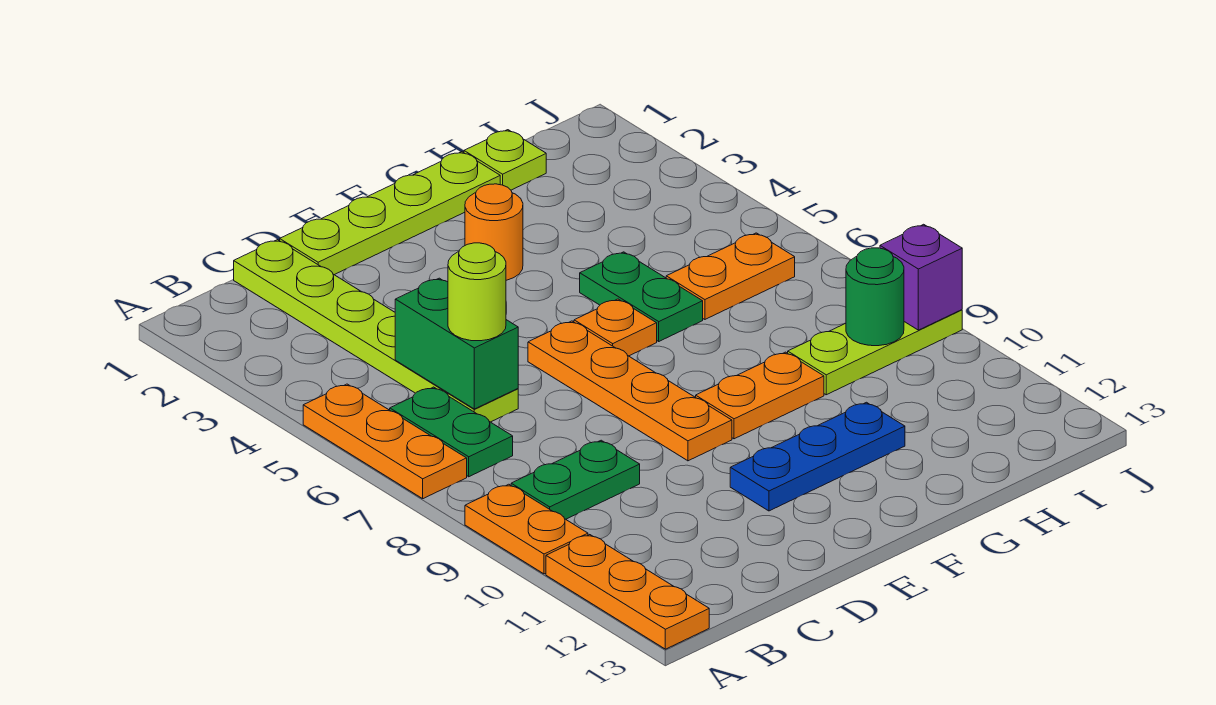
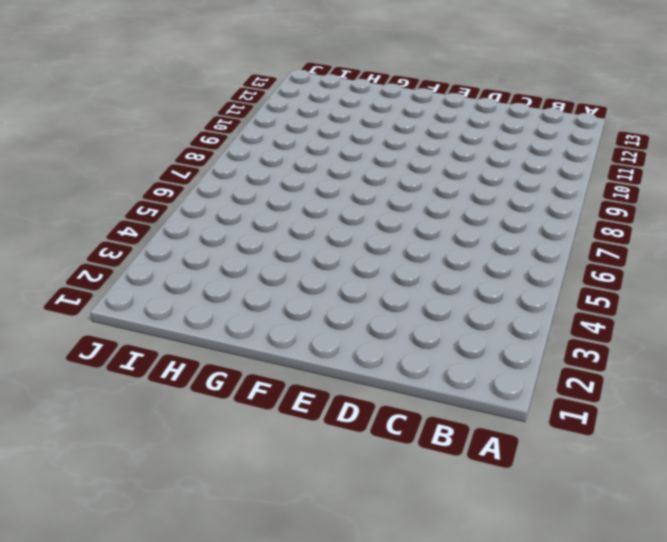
none -> orange 1x3 plate [303,384,467,499]
none -> orange 1x2 plate [465,484,588,574]
none -> orange 1x3 plate [546,535,709,649]

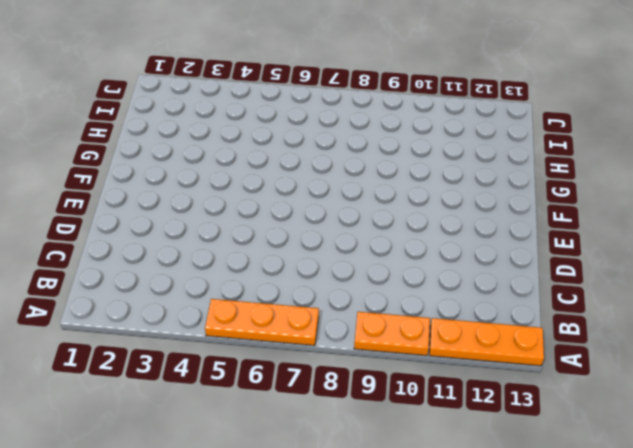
none -> green 1x2 plate [390,387,513,477]
none -> green 1x2 plate [511,440,640,519]
none -> lime 1x6 plate [234,240,518,422]

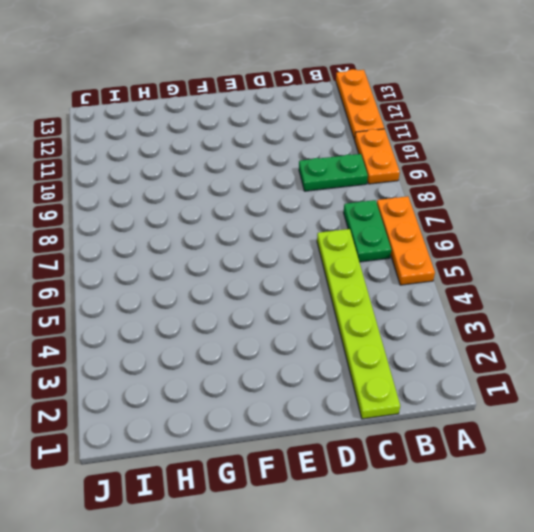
none -> lime 1x4 plate [280,152,500,275]
none -> orange 1x4 plate [528,321,732,461]
none -> blue 1x3 plate [730,402,905,511]

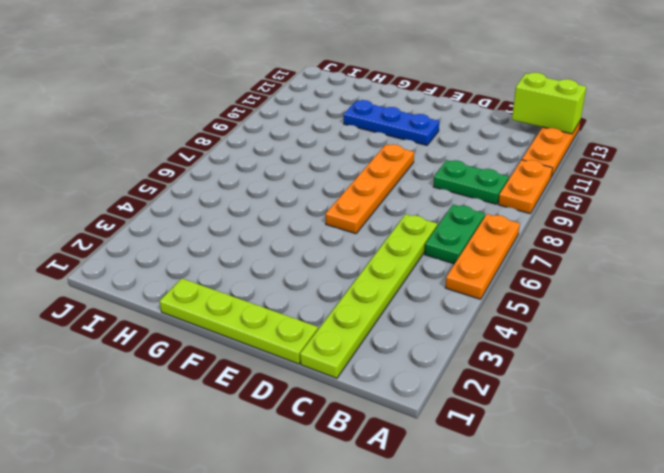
lime 1x2 brick [512,72,586,134] -> none
none -> orange 1x1 round brick [465,184,523,280]
none -> orange 1x1 plate [574,299,657,356]
none -> orange 1x2 plate [696,352,824,439]

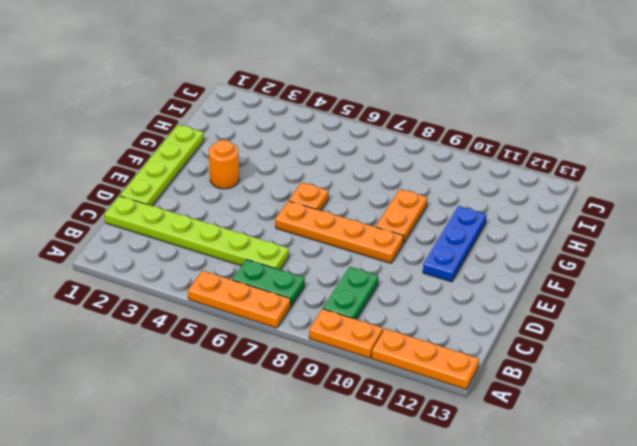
none -> green 1x2 plate [580,252,703,341]
none -> lime 1x1 plate [464,130,546,190]
none -> orange 1x2 plate [666,233,795,319]

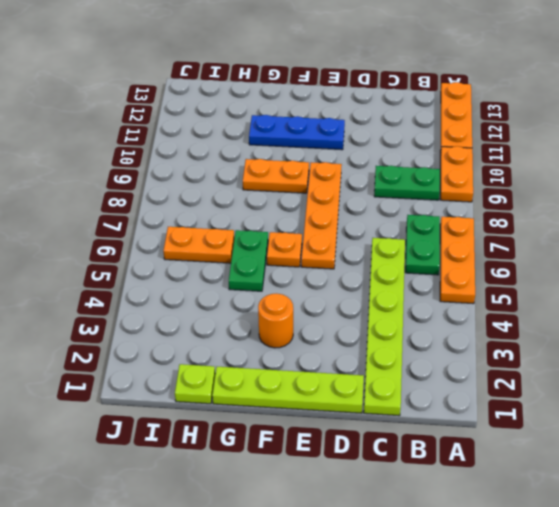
none -> lime 1x3 plate [788,310,962,395]
none -> green 1x2 brick [395,278,518,409]
none -> green 1x1 round brick [846,248,904,346]

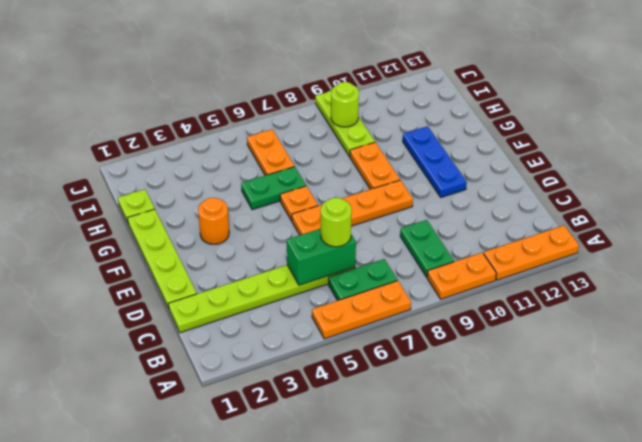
lime 1x1 round brick [331,82,359,127] -> green 1x1 round brick [846,248,904,346]
none -> purple 1x1 brick [880,224,962,330]

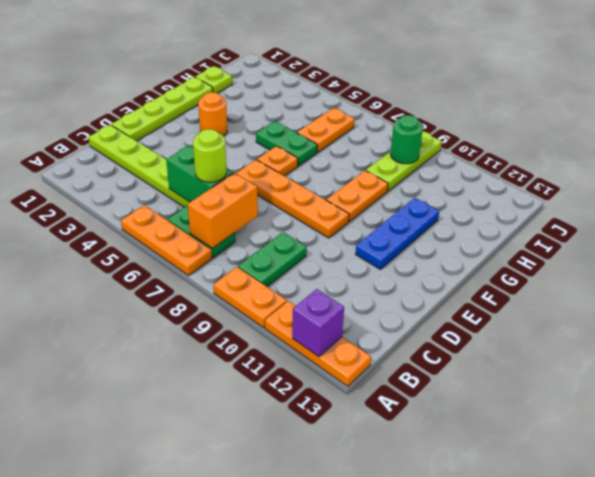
purple 1x1 brick [292,289,344,357] -> purple 1x1 brick moved to [880,224,962,330]
orange 1x2 brick [188,173,258,249] -> none

